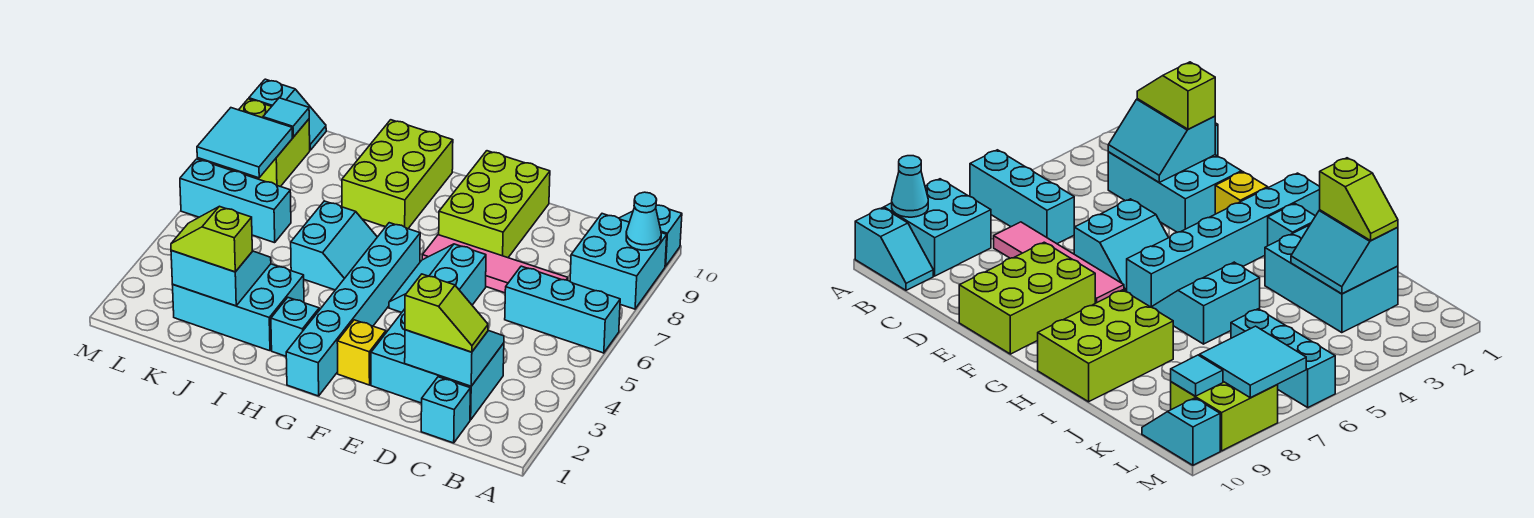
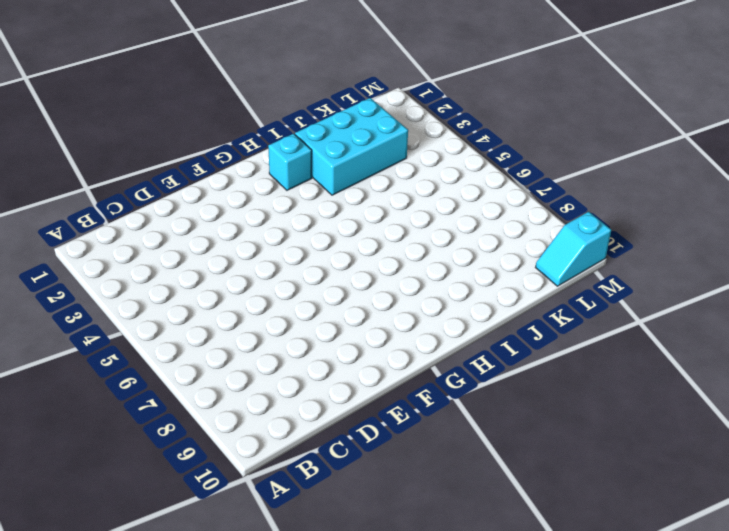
none -> cyan 1x3 brick [505,266,620,353]
none -> cyan 2x2 brick [570,214,667,309]
none -> cyan 1x2 slope [619,205,682,266]

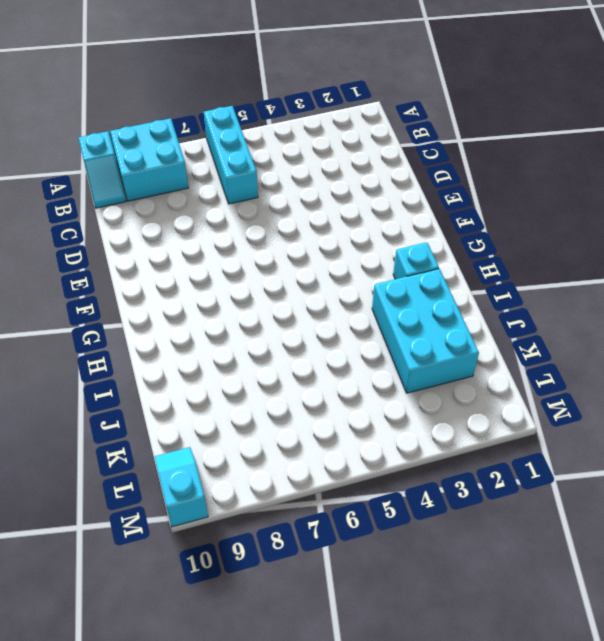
none -> cyan 1x1 brick [421,377,470,443]
none -> cyan 2x3 brick [371,309,504,420]
none -> pink 1x4 tile [422,235,568,293]

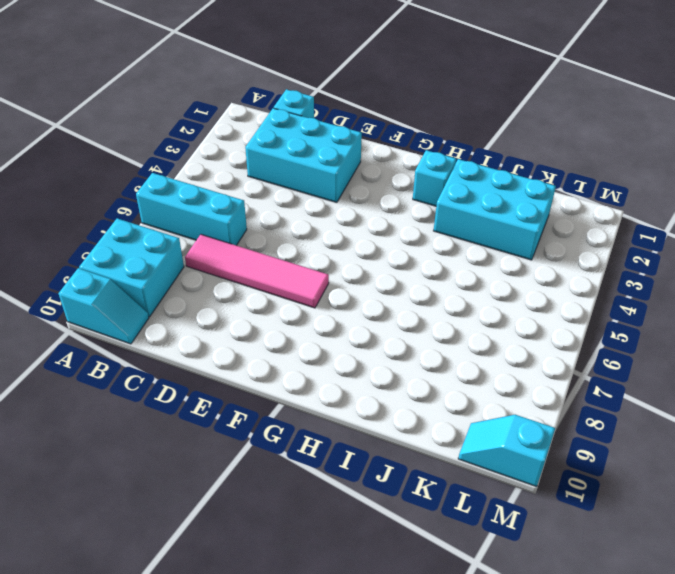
none -> cyan 2x2 slope [389,244,486,312]
none -> lime 2x3 brick [439,151,550,258]
none -> yellow 1x1 brick [337,320,386,385]

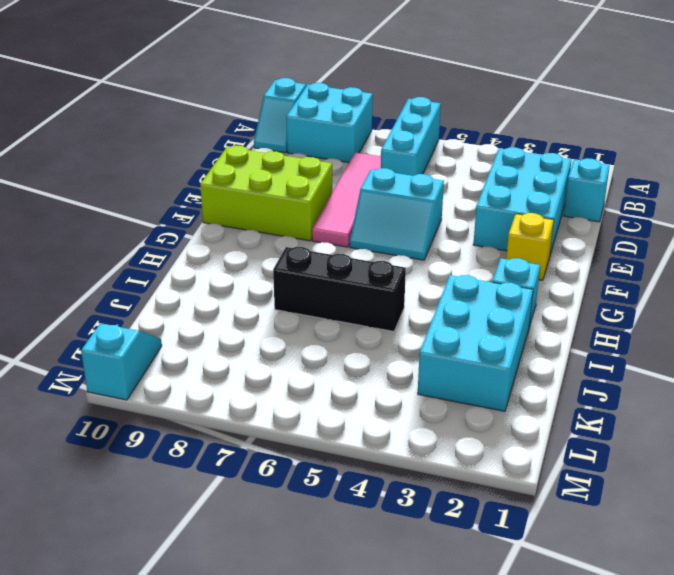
black 1x3 brick [273,247,406,331] -> cyan 2x2 slope [291,201,377,290]
none -> cyan 1x6 brick [286,223,420,396]
none -> lime 2x3 brick [342,120,453,229]
none -> cyan 1x3 brick [180,159,291,243]

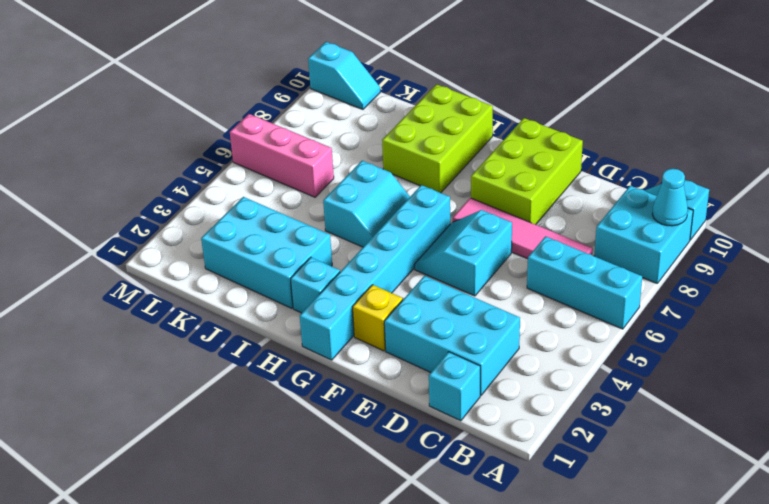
pink 1x3 brick [230,114,334,197] -> cyan 1x3 brick [180,159,291,243]
none -> lime 2x2 brick [216,99,310,187]
none -> cyan 2x2 slope [405,330,504,386]
none -> cyan 2x2 slope [171,250,271,306]

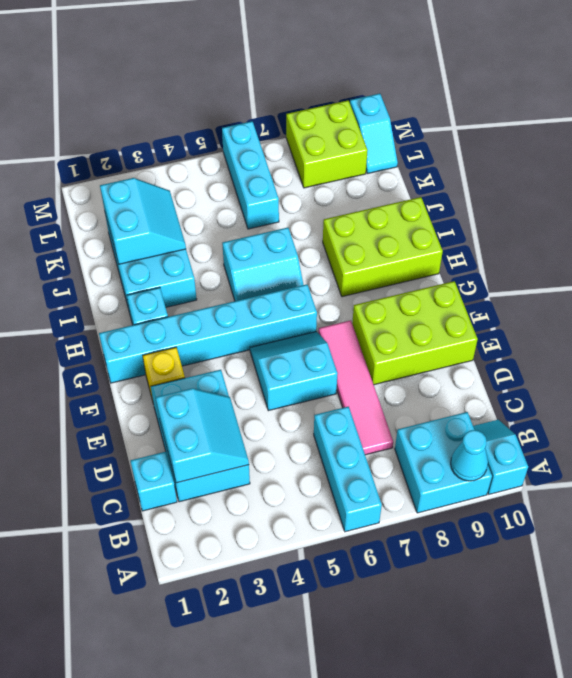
none -> cyan 2x2 tile [197,108,292,178]
none -> cyan 1x1 tile [263,98,309,137]
none -> lime 1x2 slope [405,274,488,352]

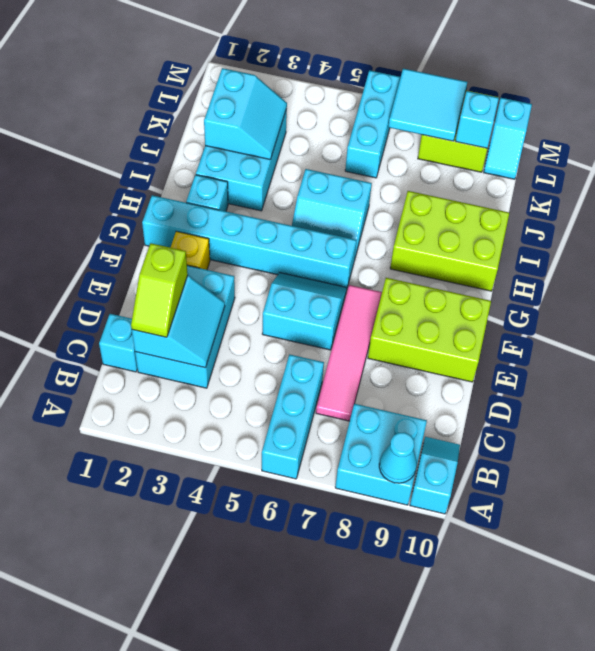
cyan 1x1 brick [456,91,499,148] -> cyan 1x1 tile [263,98,309,137]
none -> lime 1x2 slope [171,206,252,272]

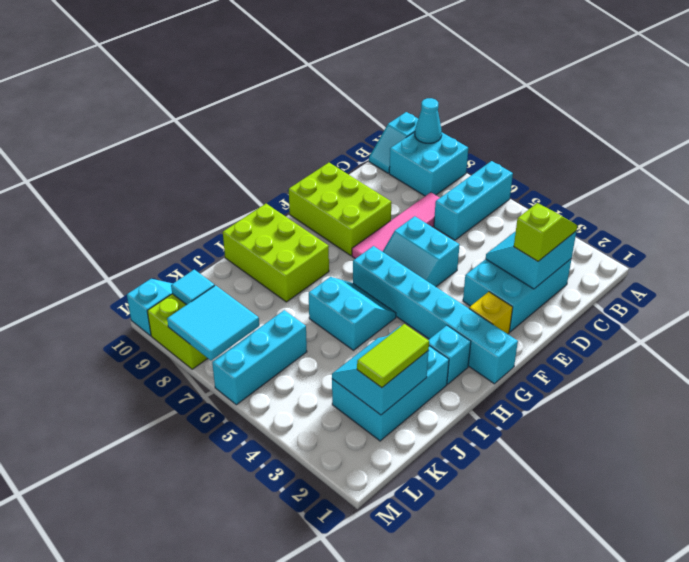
lime 1x2 tile [357,324,429,388] -> lime 1x2 slope [171,206,252,272]
none -> cyan 1x1 brick [421,377,470,443]

